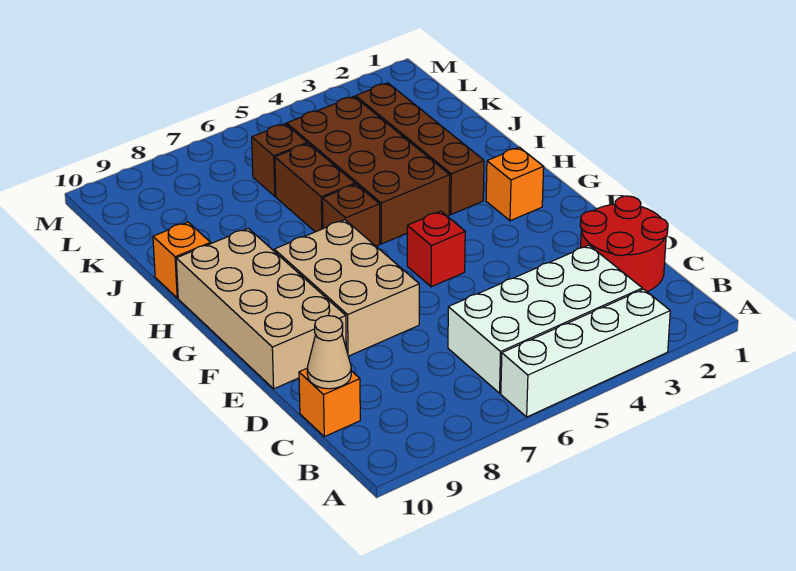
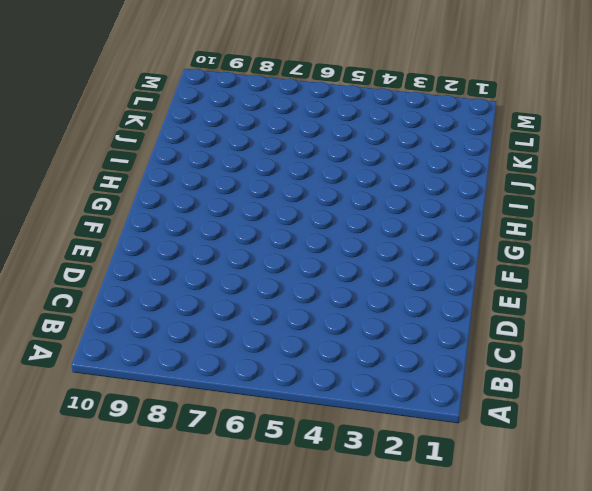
none -> white 1x4 brick [501,289,670,417]
none -> white 2x4 brick [448,245,642,393]
none -> red 2x2 round brick [580,196,668,292]

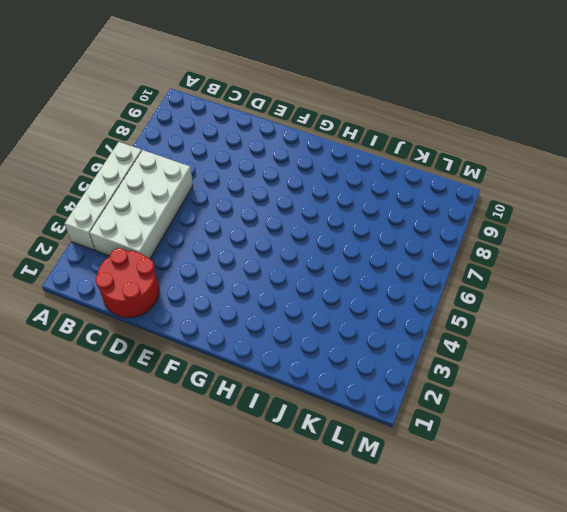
none -> orange 1x1 brick [299,369,360,437]
none -> tan 2x3 brick [274,220,419,356]
none -> tan 2x4 brick [176,228,346,389]

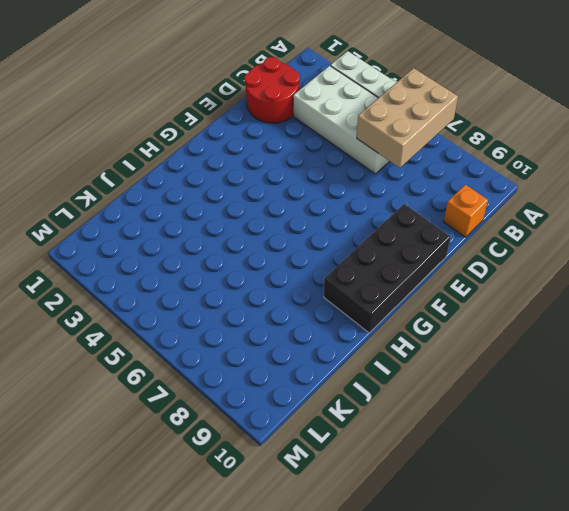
tan 2x3 brick [357,68,458,168] -> tan 2x3 brick moved to [274,220,419,356]
black 2x4 brick [324,204,451,333] -> tan 2x4 brick [176,228,346,389]
none -> red 1x1 brick [407,211,465,287]
none -> orange 1x1 brick [486,147,544,221]
none -> brown 1x4 brick [356,83,484,214]

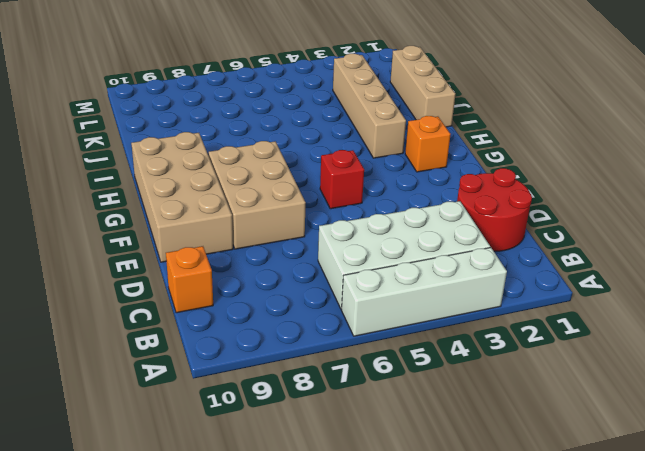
tan 1x4 brick [333,54,406,158] -> brown 1x4 brick [356,83,484,214]
tan 1x3 brick [390,46,455,127] -> none
none -> brown 2x4 brick [287,96,450,244]
none -> brown 1x1 brick [322,184,380,246]
none -> brown 1x2 brick [275,144,355,232]

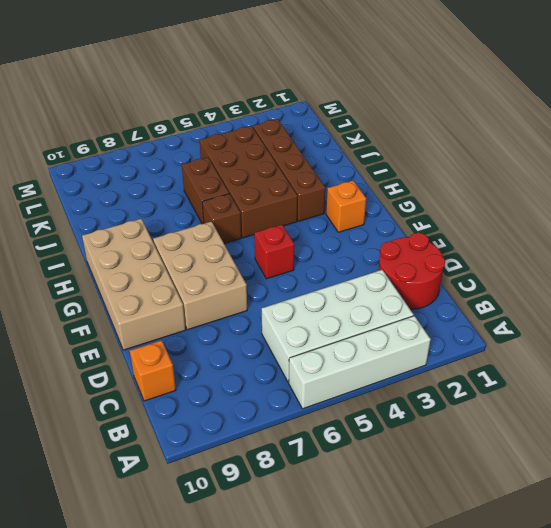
none -> orange 1x1 brick [153,222,211,298]
none -> brown 1x1 brick [252,124,307,196]
none -> tan 1x1 cone [307,316,351,389]

